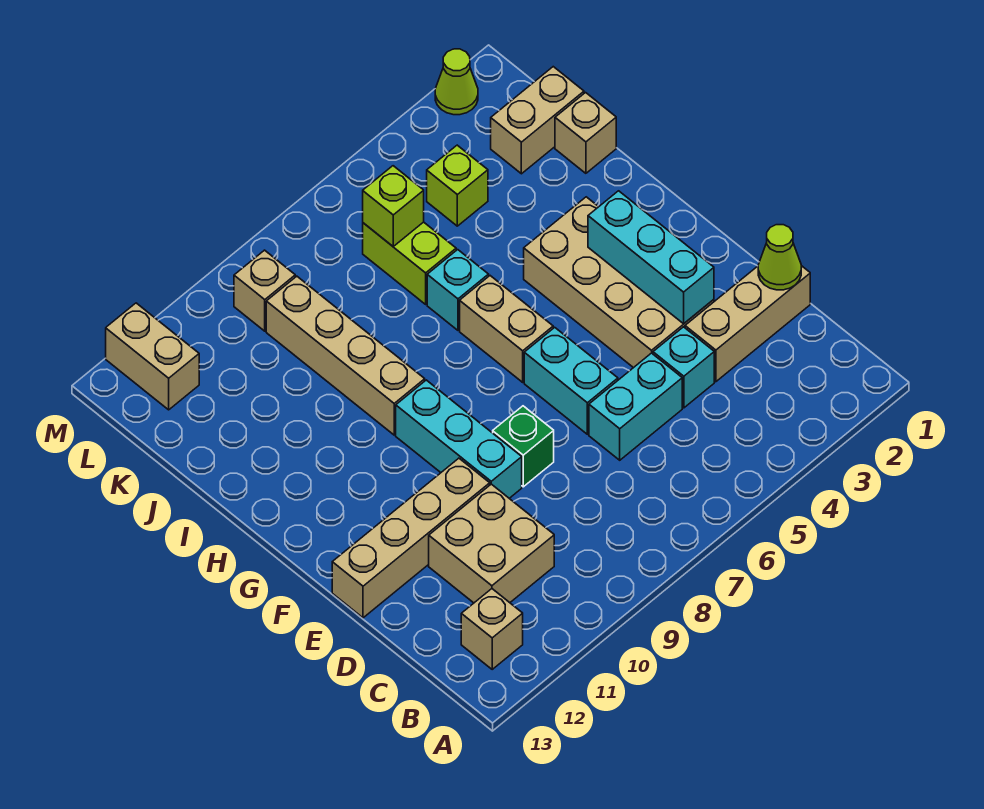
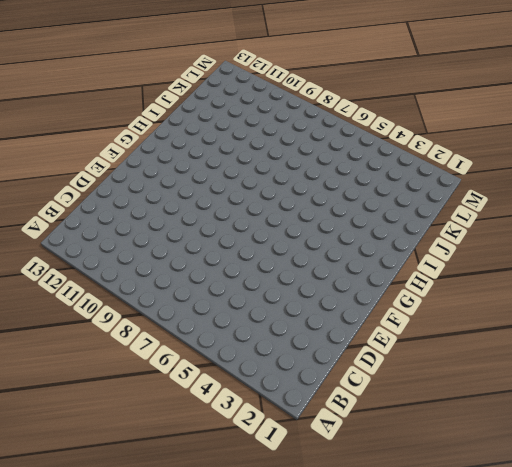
none -> tan 1x1 brick [461,589,523,669]
none -> tan 2x2 brick [429,484,554,603]
none -> tan 1x3 brick [685,266,810,382]

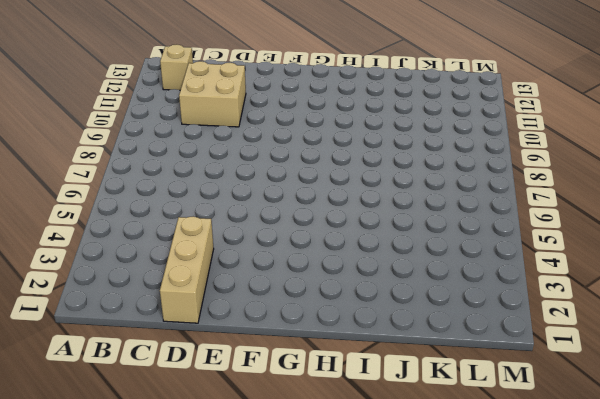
none -> cyan 1x1 brick [653,327,714,408]
none -> cyan 1x2 brick [589,353,682,460]
none -> tan 2x4 brick [524,197,714,368]

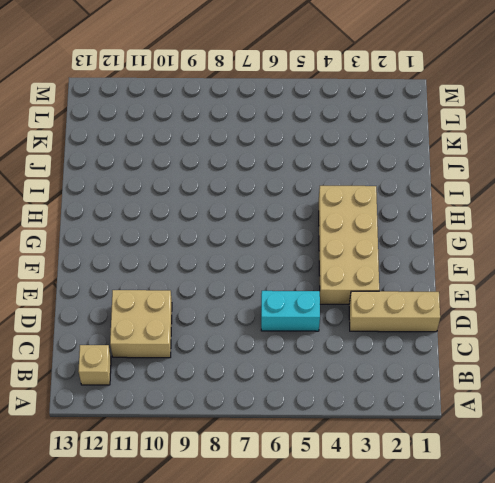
none -> cyan 1x1 brick [653,327,714,408]
none -> cyan 1x2 brick [524,327,618,434]
none -> green 1x1 brick [493,406,554,487]

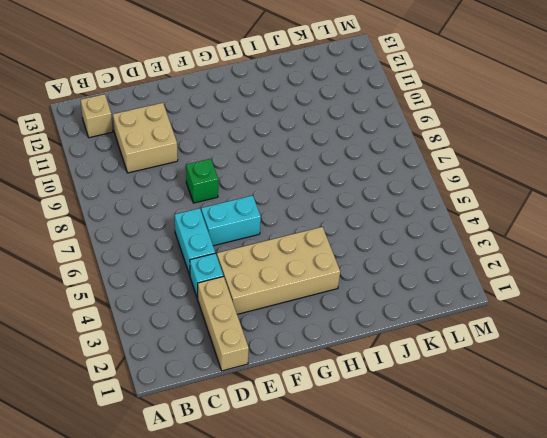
none -> cyan 1x3 brick [396,380,522,498]
none -> tan 1x4 brick [332,458,490,618]
none -> tan 1x2 brick [460,276,553,382]

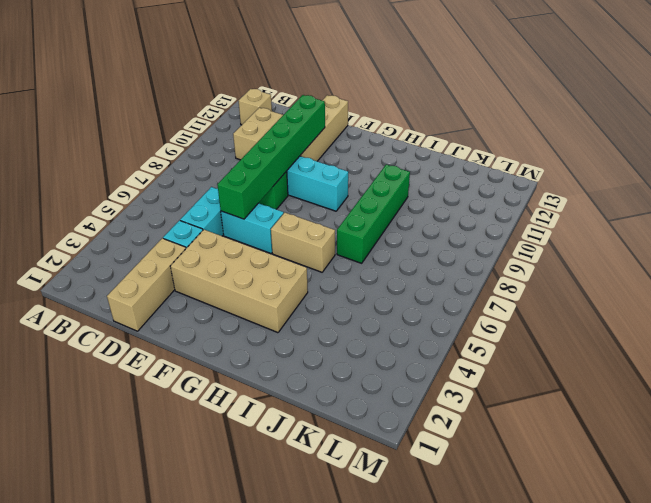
green 1x6 brick [217,95,325,219] -> none
green 1x4 brick [337,164,410,263] -> tan 1x4 brick [266,276,425,435]
none -> cyan 1x1 brick [427,250,489,330]
none -> tan 1x1 brick [555,93,616,173]
none -> lime 1x2 brick [363,222,456,304]

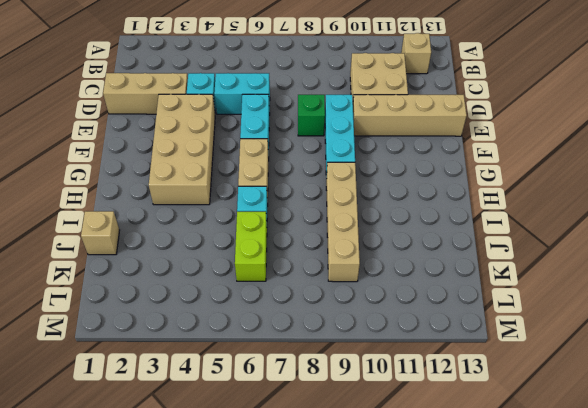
none -> tan 1x2 brick [491,67,584,174]
none -> lime 1x1 brick [427,145,488,226]
none -> tan 1x1 brick [234,250,295,331]

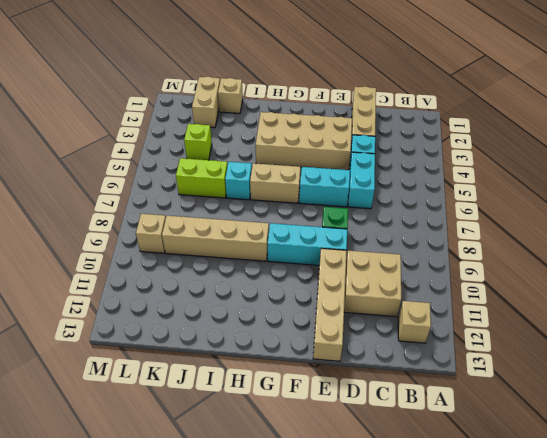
none -> tan 1x2 brick [106,303,199,410]
none -> lime 1x1 cone [435,49,478,115]
none -> lime 1x1 cone [758,225,801,290]

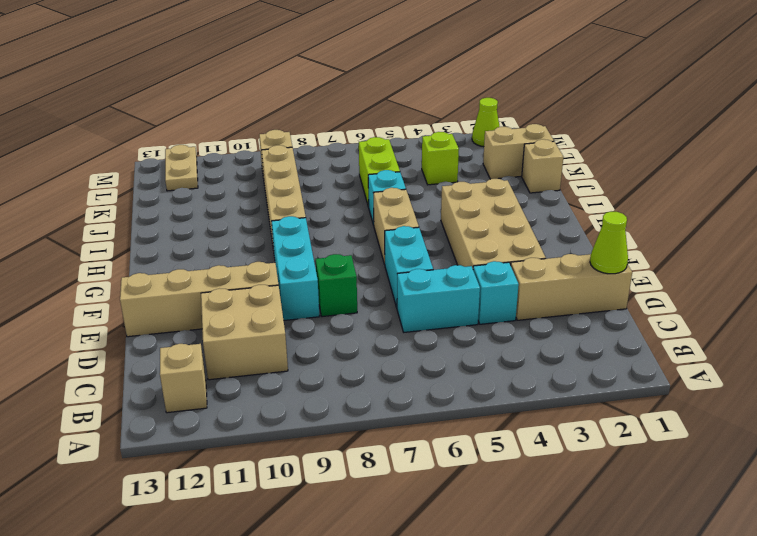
tan 1x2 plate [165,145,198,191] -> tan 1x2 brick [106,303,199,410]
none -> cyan 1x3 brick [588,191,714,324]
none -> lime 1x1 brick [363,166,424,246]

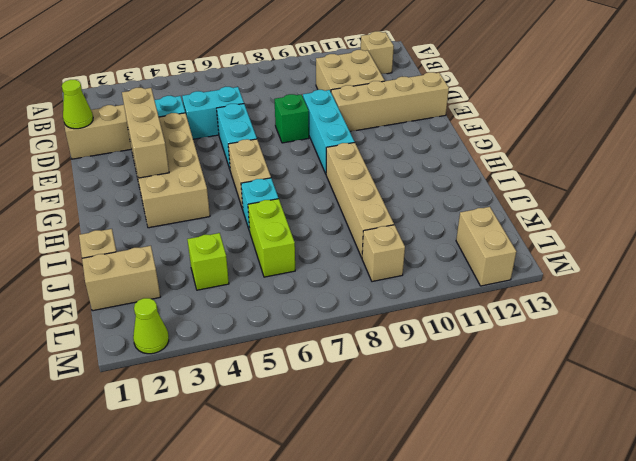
tan 1x3 brick [122,88,169,178] -> cyan 1x3 brick [588,191,714,324]
none -> lime 1x1 brick [363,166,424,246]

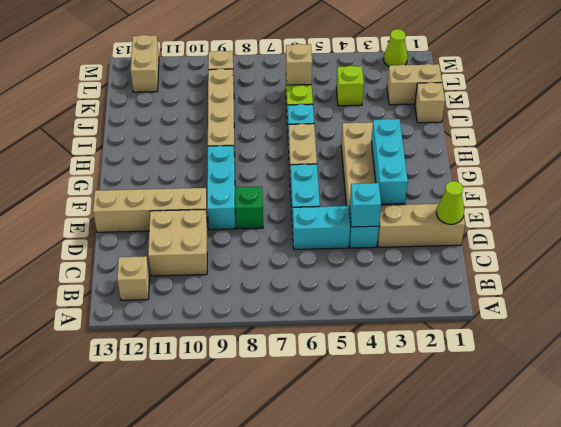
cyan 1x1 brick [350,183,381,227] -> none
tan 1x1 brick [286,44,312,85] -> lime 1x1 brick [363,166,424,246]

